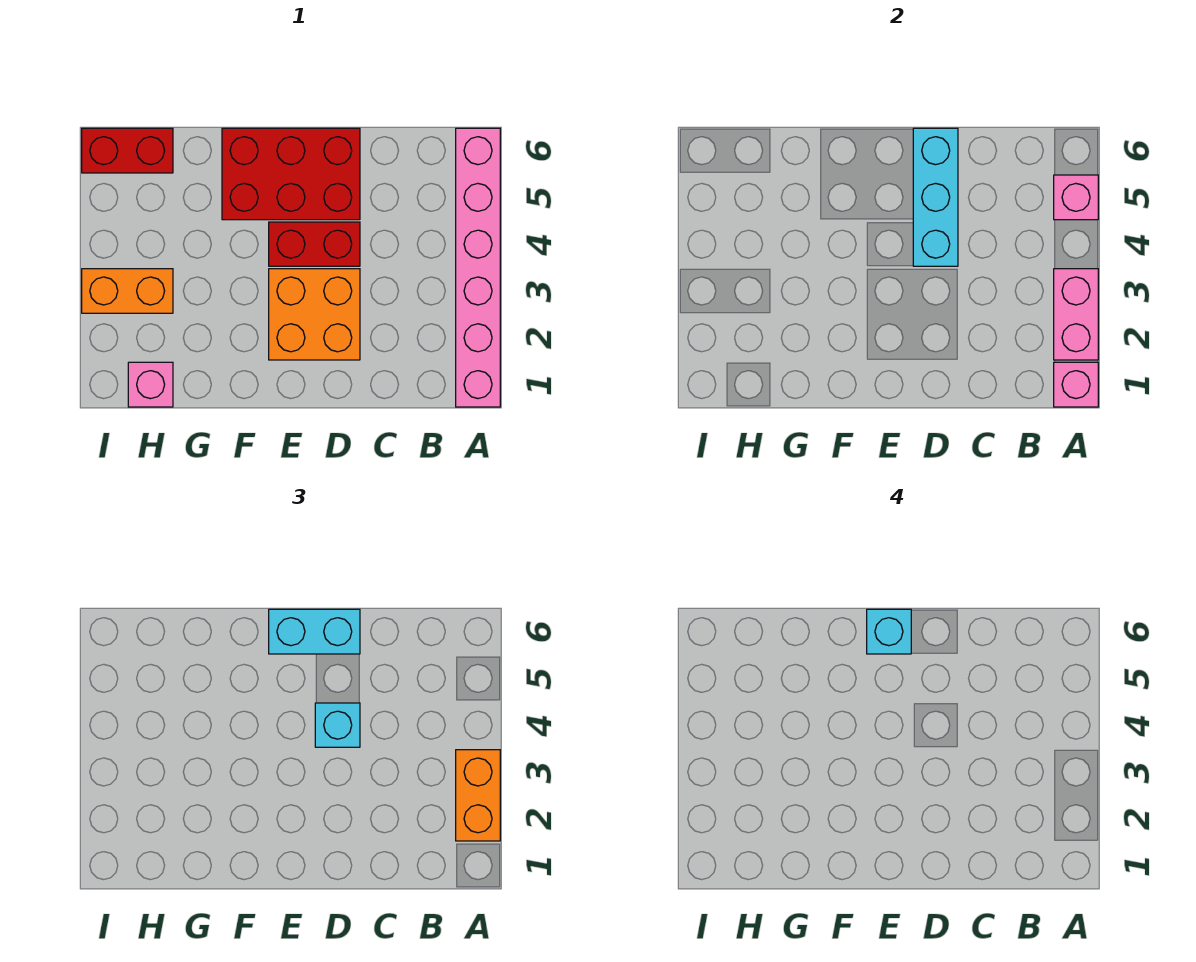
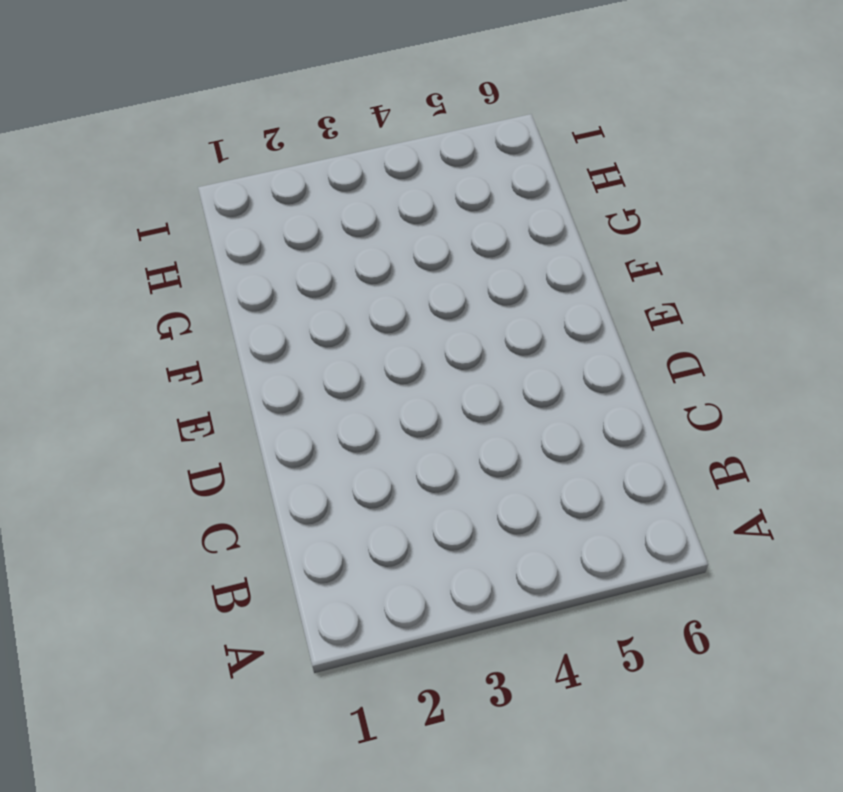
none -> pink 1x6 brick [456,128,500,407]
none -> orange 2x2 brick [269,269,360,360]
none -> red 1x2 brick [269,222,360,266]

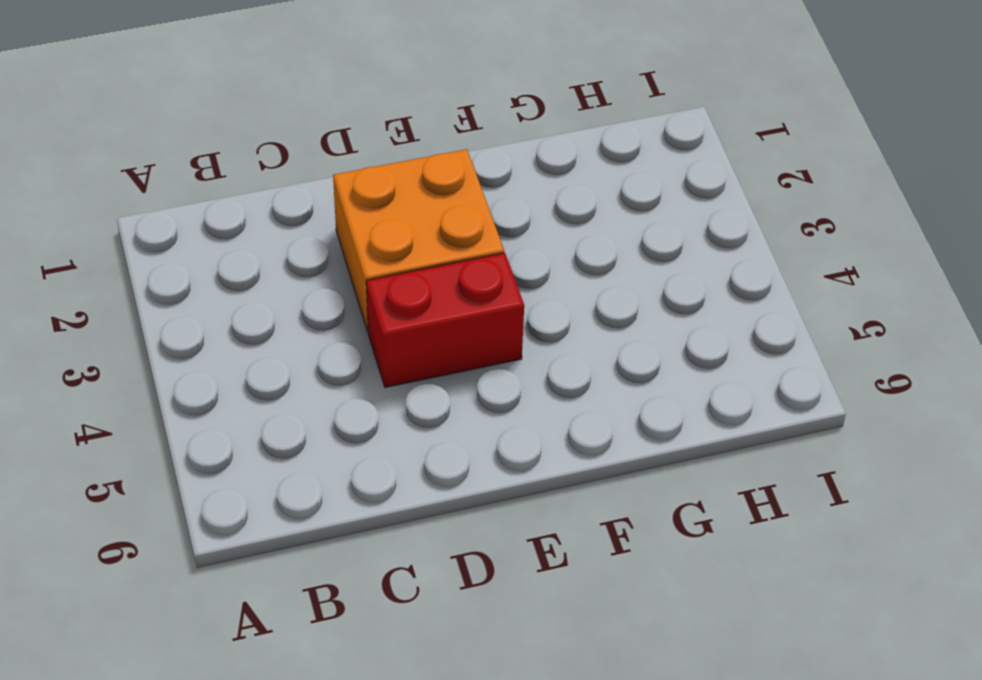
none -> pink 1x6 brick [456,128,500,407]
none -> red 2x3 brick [222,128,360,220]
none -> pink 1x1 brick [128,362,173,407]

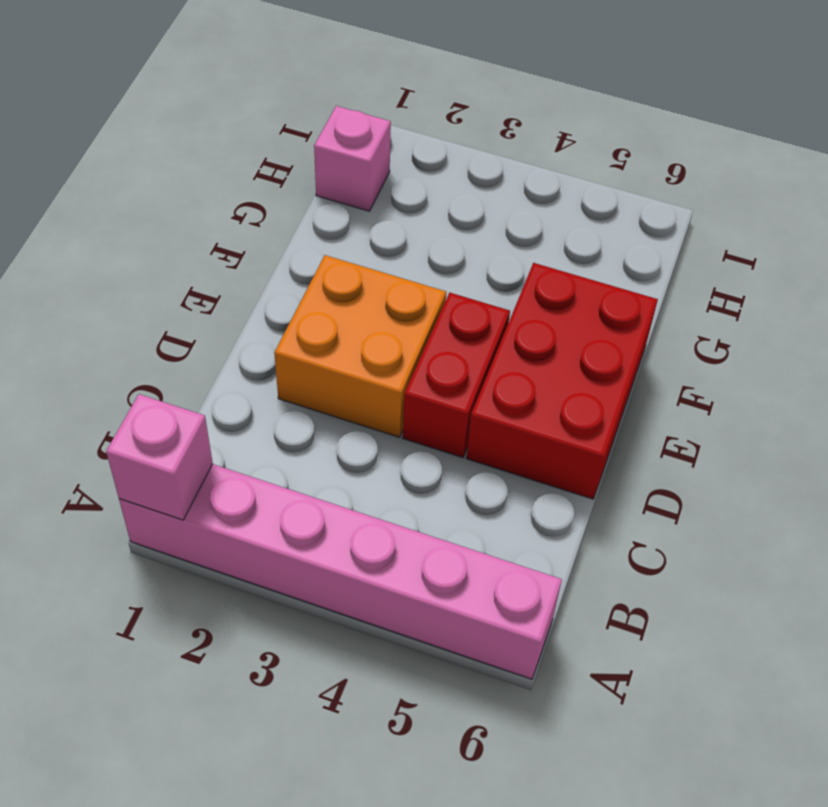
none -> orange 1x2 brick [82,269,173,313]
none -> red 1x2 brick [82,128,173,173]
none -> pink 1x2 brick [1054,269,1098,360]

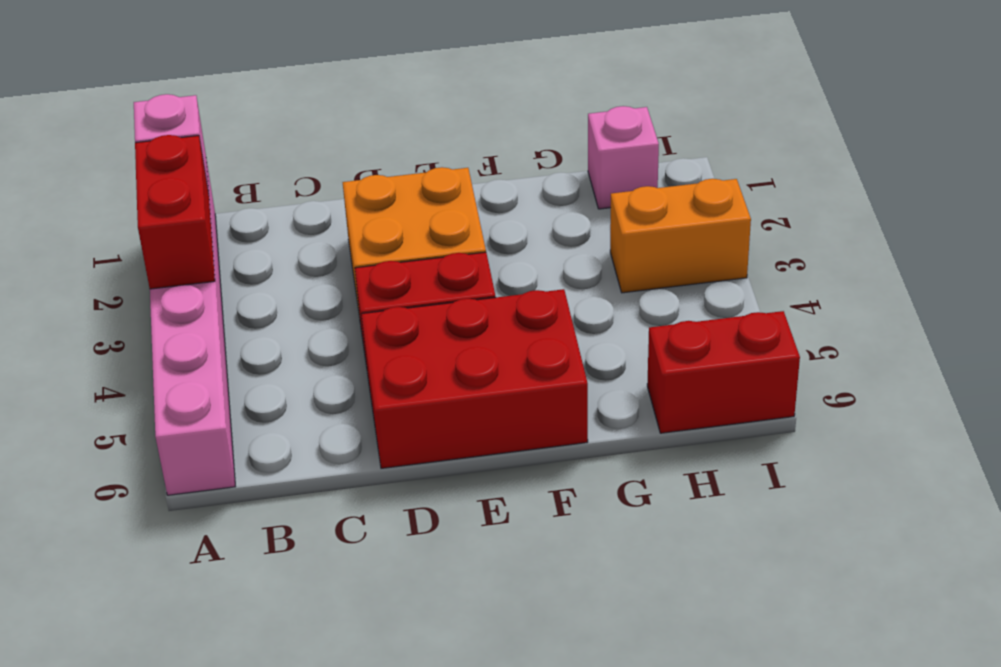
red 1x2 brick [135,135,215,289] -> pink 1x2 brick [1054,269,1098,360]
none -> pink 1x1 brick [1054,175,1098,220]
none -> cyan 1x3 brick [913,128,958,266]
none -> orange 1x2 brick [456,750,500,841]

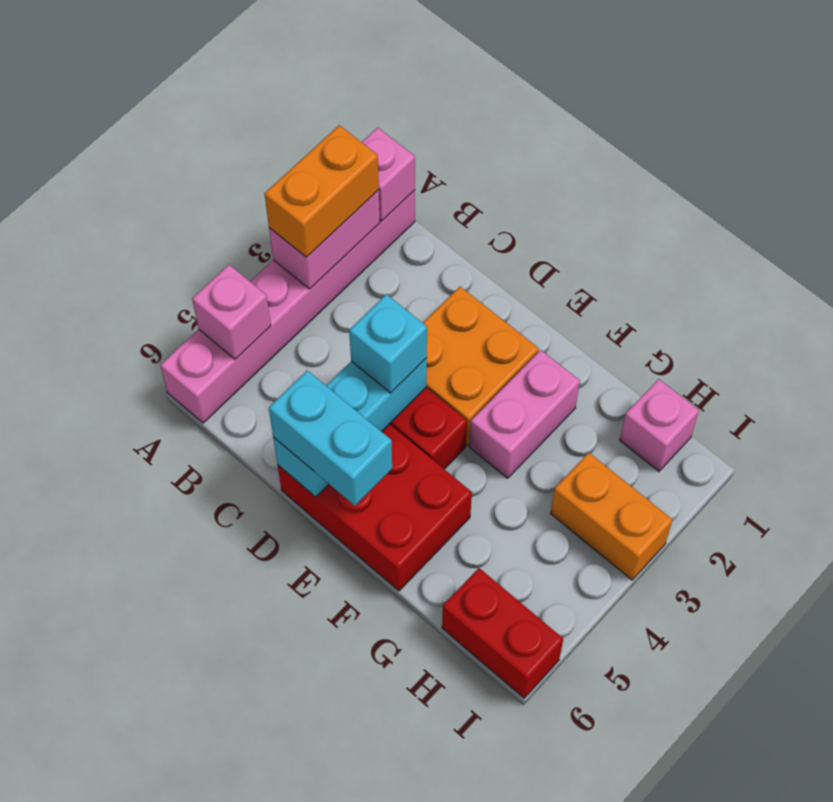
pink 1x2 brick [469,350,580,478] -> none
none -> cyan 1x1 brick [867,609,911,654]

